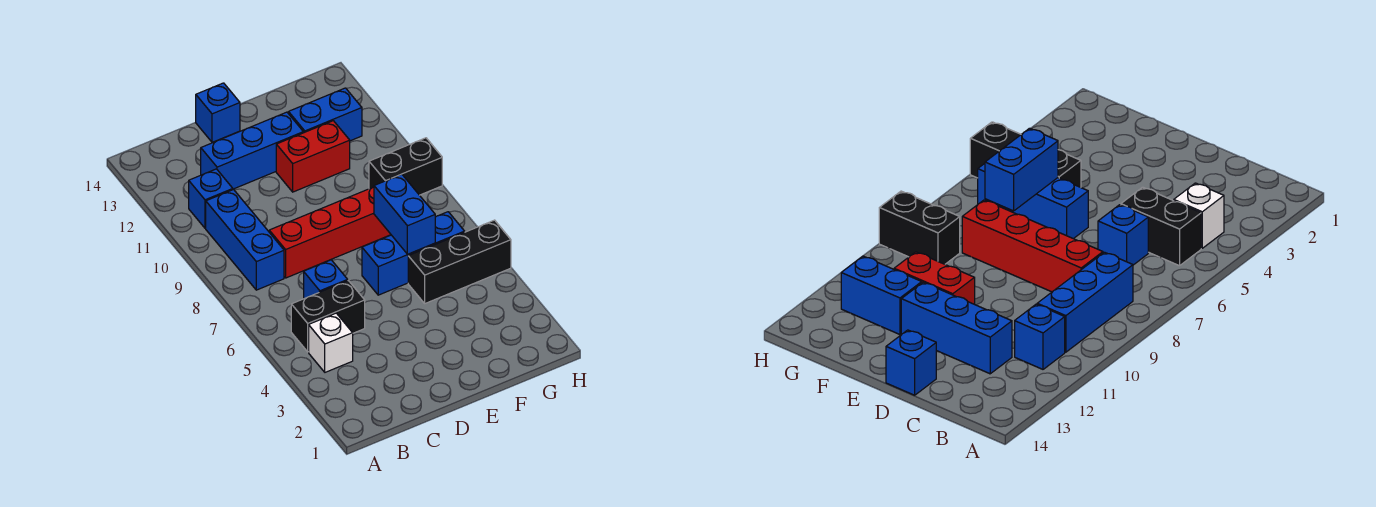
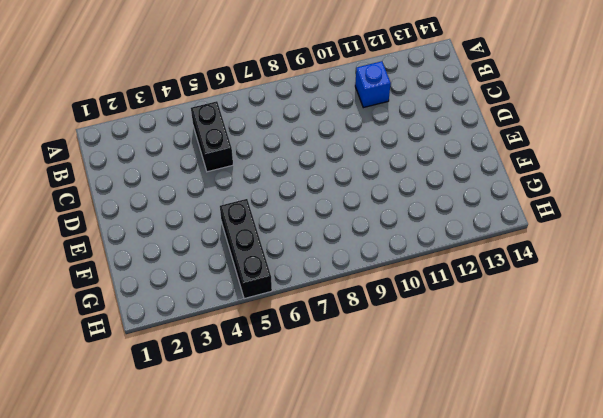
none -> white 1x1 brick [309,313,353,372]
none -> blue 1x3 brick [206,189,284,290]
none -> blue 1x1 brick [304,260,348,299]

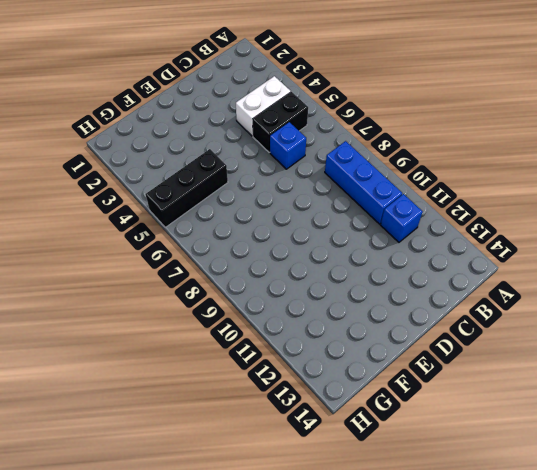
white 1x2 brick [236,76,291,136] -> white 1x1 brick [309,313,353,372]
none -> red 1x4 brick [269,187,391,278]
none -> blue 1x3 brick [201,112,303,189]
none -> blue 1x1 brick [196,83,240,143]

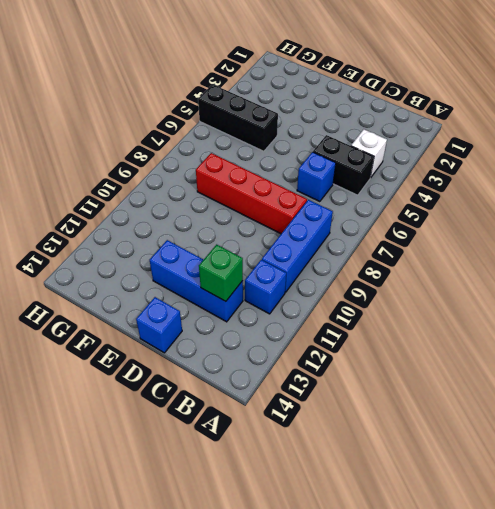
green 1x1 brick [199,245,243,301] -> none
none -> blue 1x3 brick [362,212,465,295]
none -> red 1x2 brick [276,121,350,192]
none -> blue 1x2 brick [289,88,362,141]

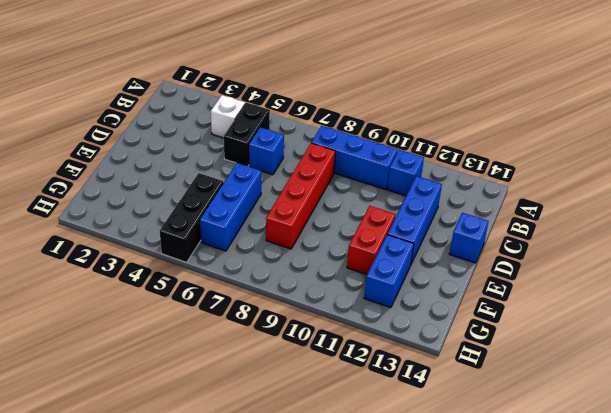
none -> black 1x2 brick [369,138,442,195]
none -> blue 1x2 brick [374,174,435,254]

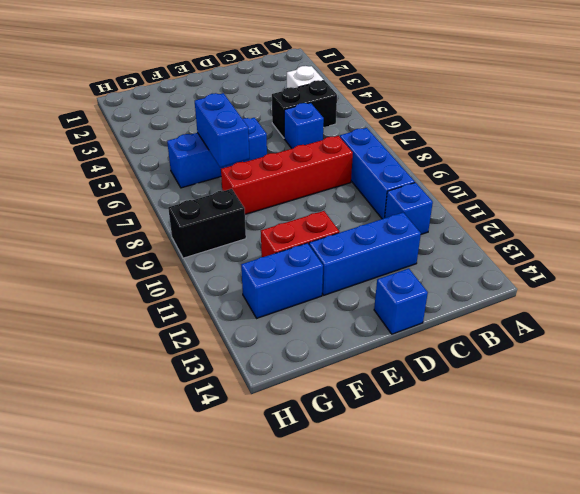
none -> black 1x3 brick [408,220,511,303]

